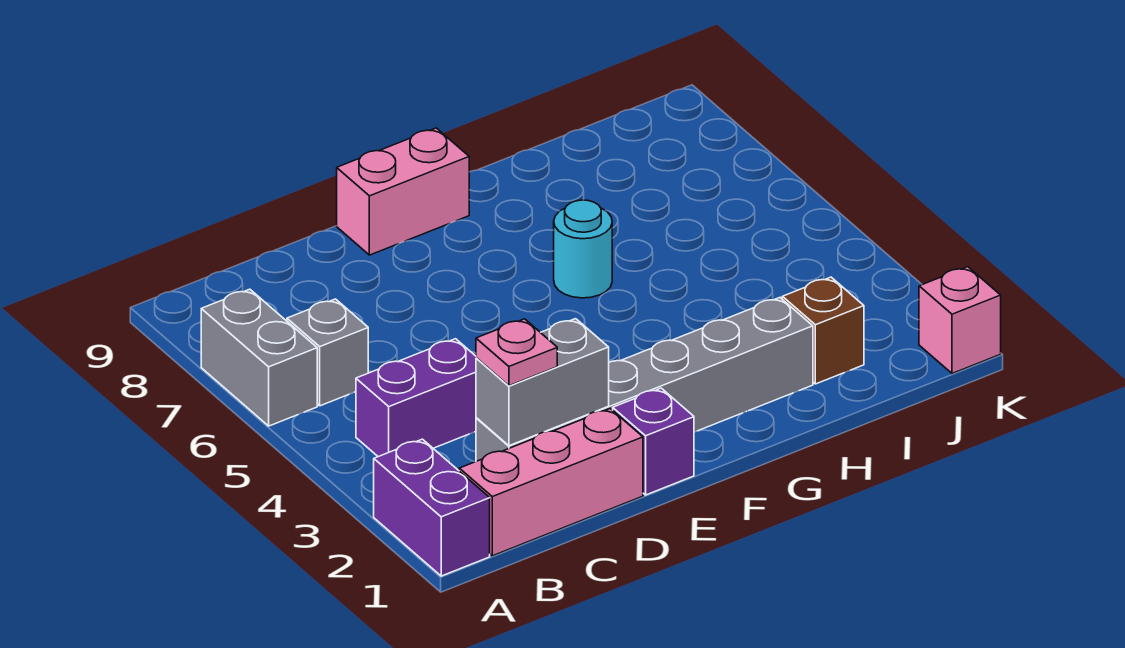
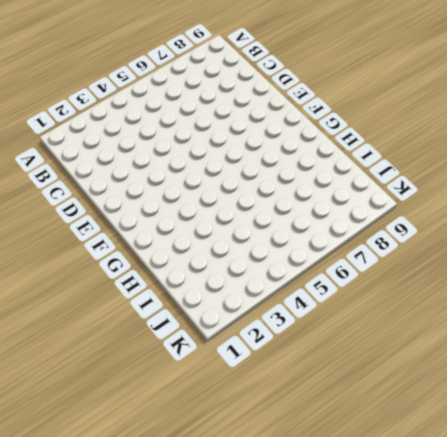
none -> purple 1x2 brick [374,439,490,576]
none -> grey 1x2 brick [201,289,317,426]
none -> pink 1x3 brick [459,409,643,556]

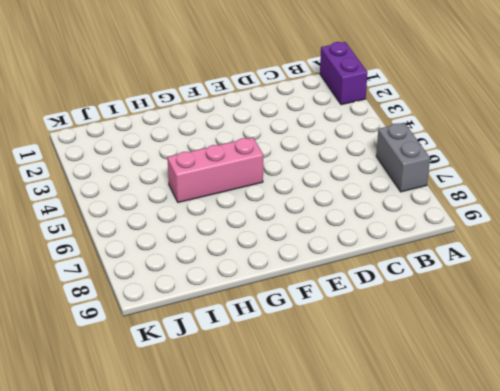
pink 1x3 brick [167,137,263,203] -> pink 1x3 brick moved to [459,409,643,556]
none -> purple 1x2 brick [356,339,476,457]
none -> grey 1x1 brick [287,299,368,406]
none -> grey 1x6 brick [476,298,813,461]

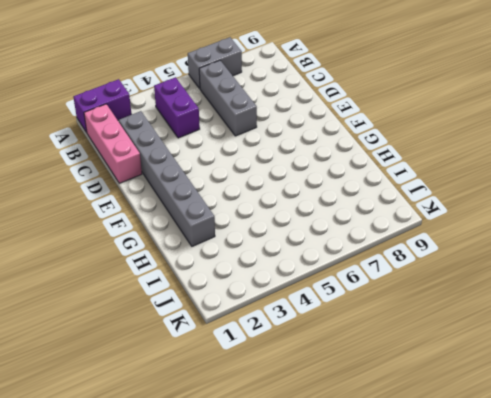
grey 1x3 brick [199,60,257,136] -> grey 1x1 brick [287,299,368,406]
none -> purple 1x1 brick [613,388,694,495]
none -> pink 1x2 brick [337,128,469,255]
none -> cyan 1x1 round brick [554,200,612,298]

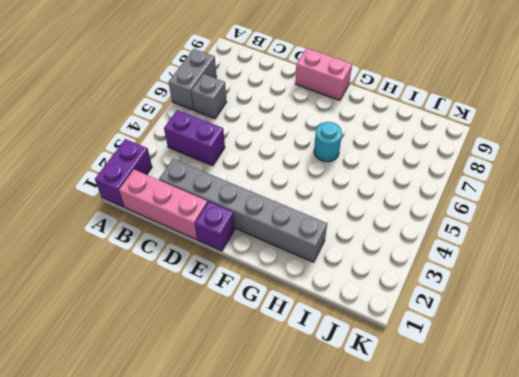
none -> brown 1x1 brick [782,277,864,384]
none -> pink 1x1 brick [919,267,1001,373]
none -> grey 1x2 brick [476,319,609,446]

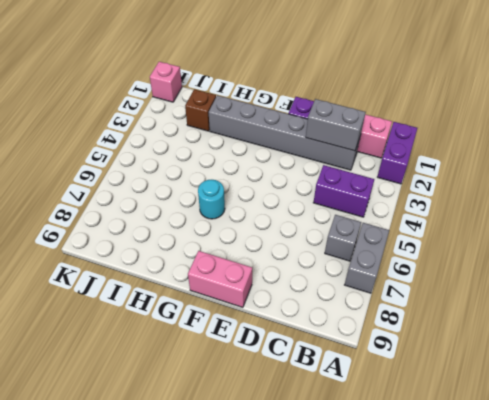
none -> pink 1x1 plate [476,319,557,386]

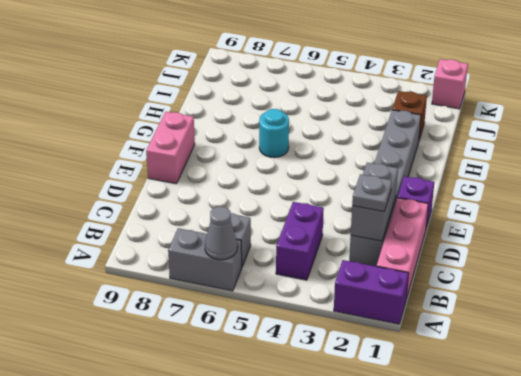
grey 1x1 cone [205,207,238,260] -> none
grey 1x1 plate [352,174,392,212] -> pink 1x1 plate [476,319,557,386]

